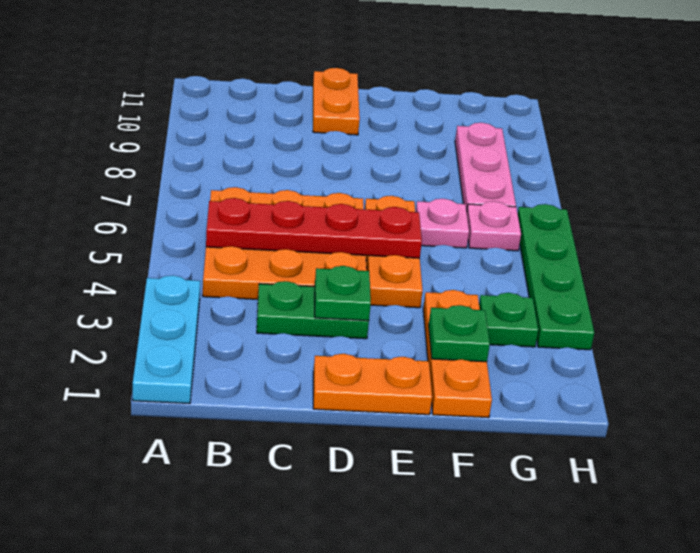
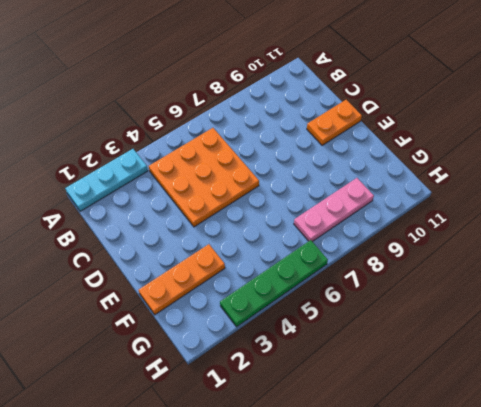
none -> green 1x2 plate [257,281,369,339]
none -> orange 1x2 plate [313,354,432,415]
none -> orange 1x3 plate [365,196,423,308]

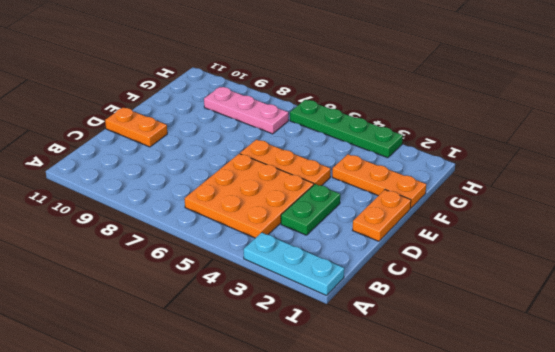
none -> pink 1x1 plate [416,199,469,248]
none -> green 1x1 plate [479,293,538,347]
none -> pink 1x1 plate [467,201,521,251]

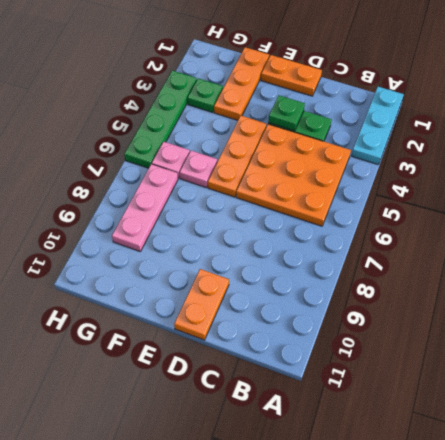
none -> red 1x4 plate [206,198,422,258]
none -> green 1x1 plate [429,305,490,362]

